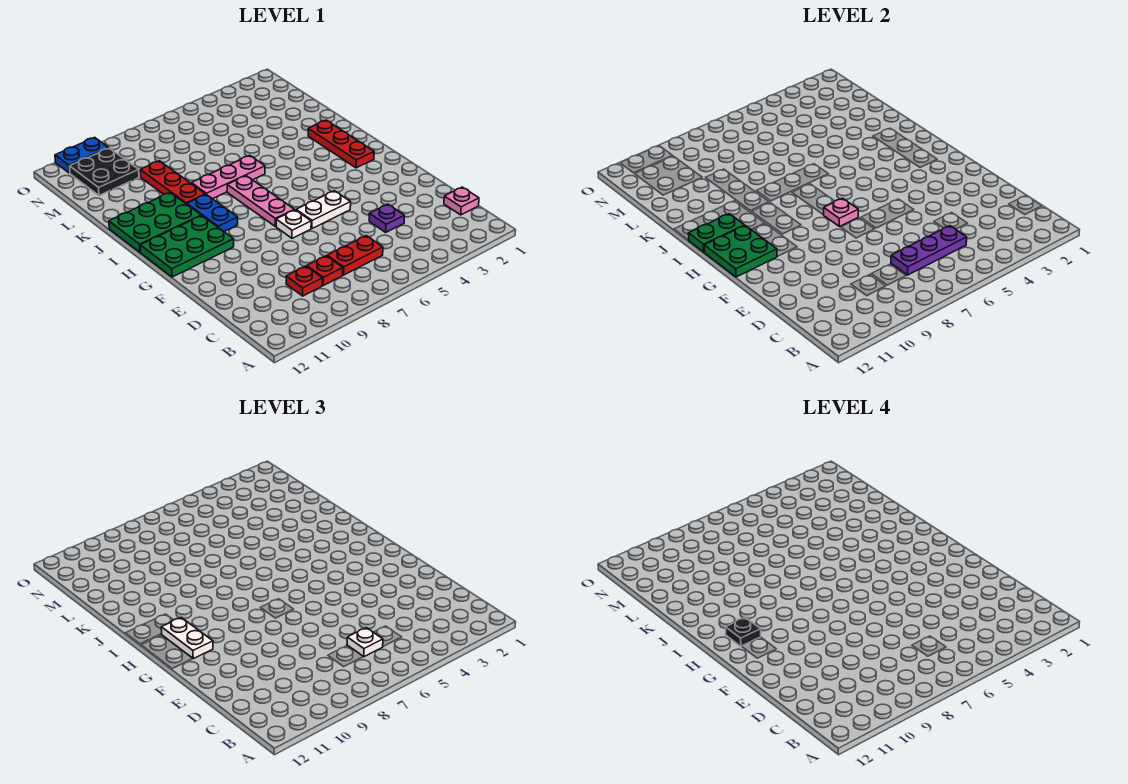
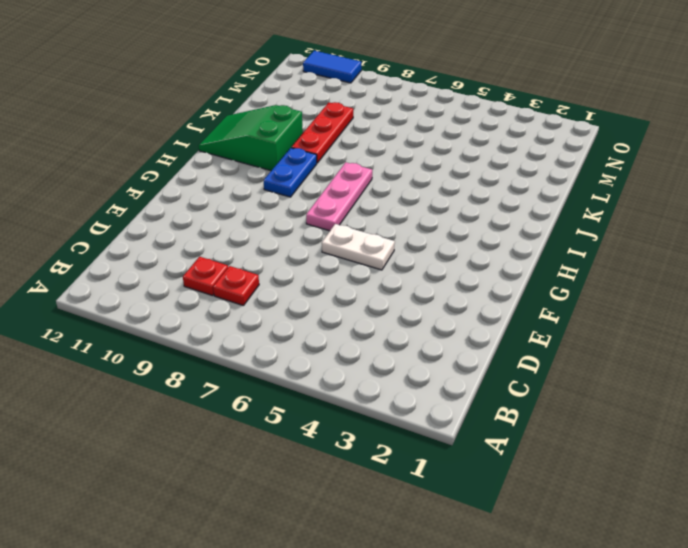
green 2x3 slope [198,105,303,171] -> green 2x3 plate [109,193,201,252]
blue 1x2 tile [303,51,361,83] -> blue 1x2 plate [55,138,109,173]
none -> pink 1x1 plate [444,187,479,215]
none -> red 1x2 plate [327,236,383,275]
none -> purple 1x1 plate [369,204,404,232]

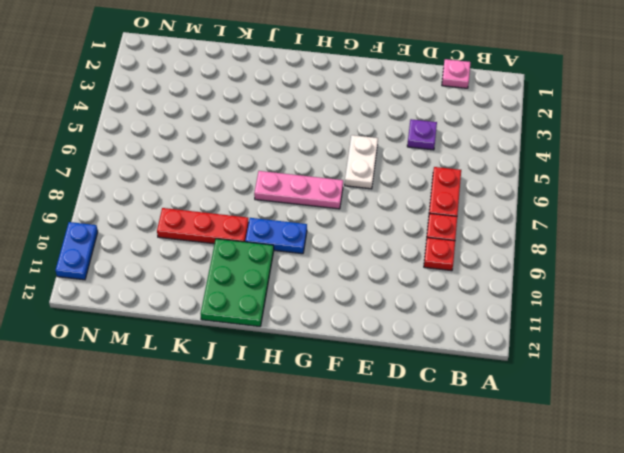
none -> white 1x1 plate [276,210,311,238]
none -> green 2x3 plate [140,216,234,277]
none -> red 1x3 plate [308,120,374,168]

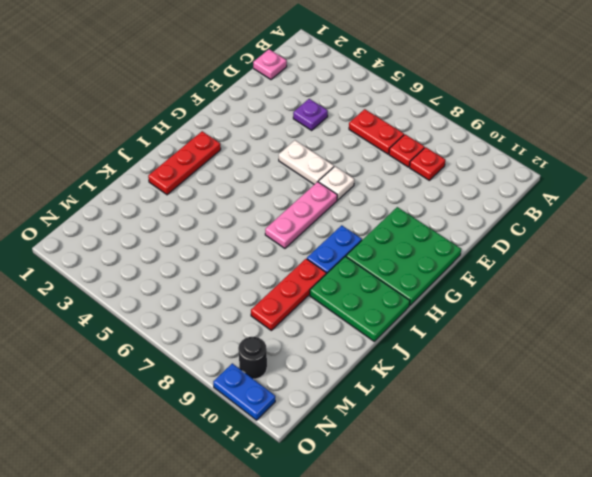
green 3x3 plate [346,207,461,305] -> green 2x3 plate [140,216,234,277]
black 1x1 round brick [238,337,267,379] -> black 2x2 plate [70,148,139,196]
none -> pink 1x3 plate [191,156,265,199]
none -> purple 1x3 plate [891,226,967,275]
none -> pink 1x1 plate [824,198,858,226]

